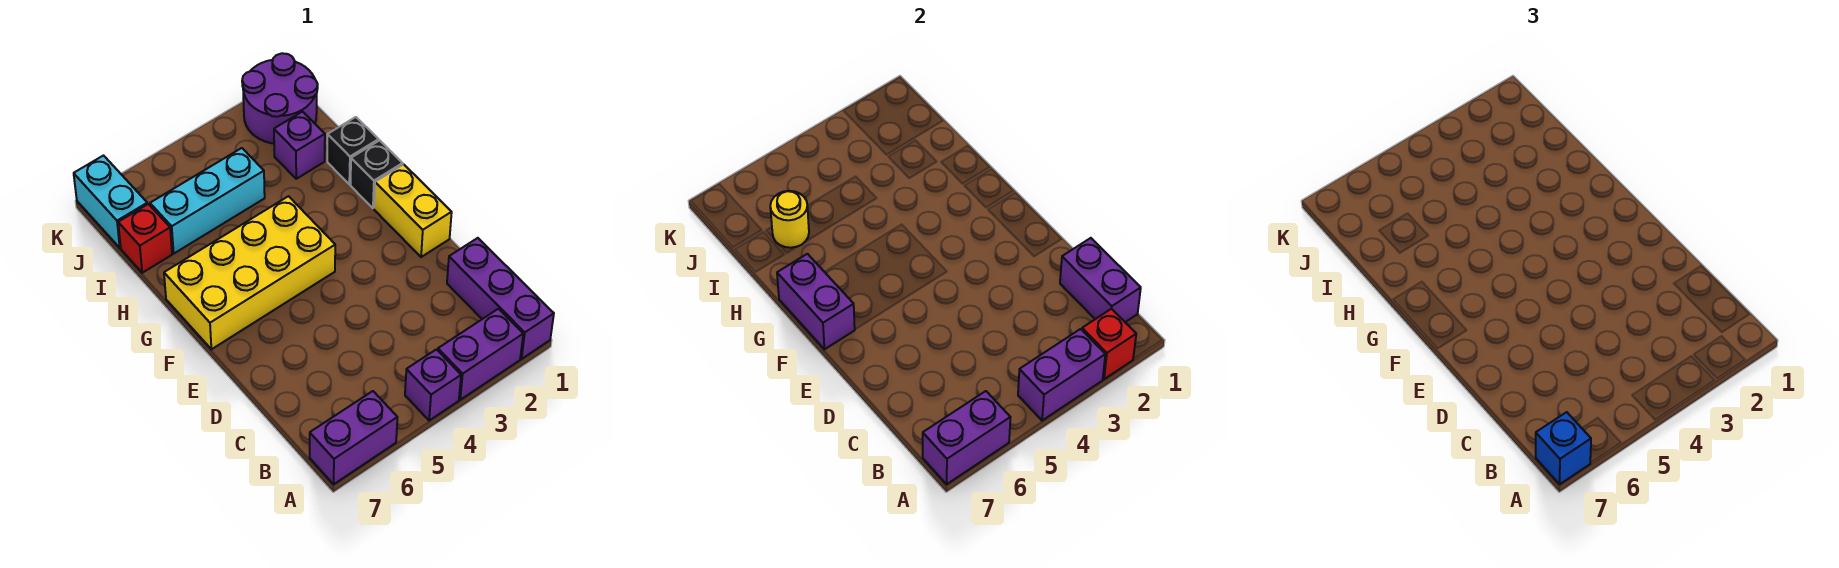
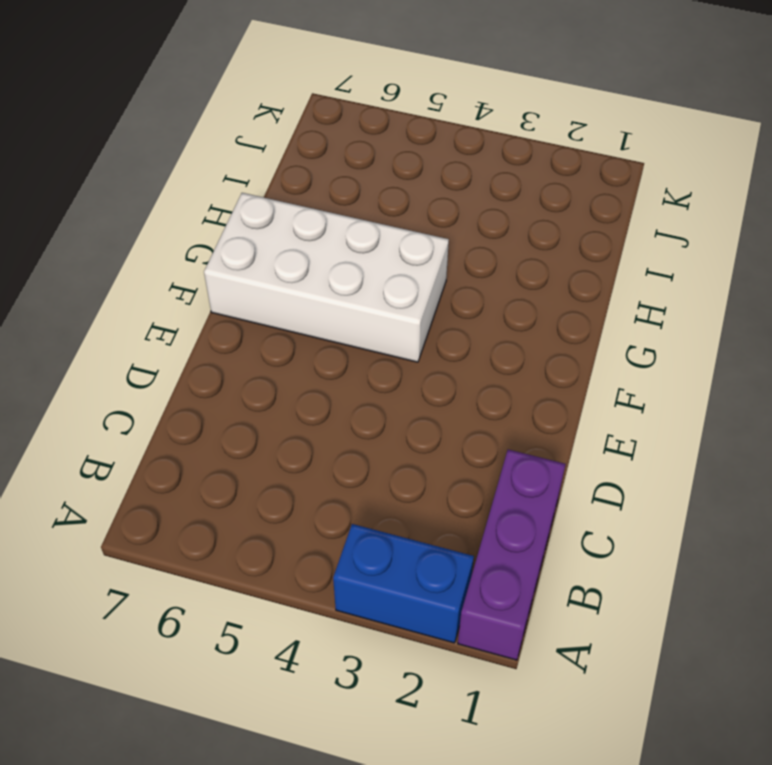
blue 1x2 brick [333,524,474,643] -> purple 1x2 brick [438,309,523,400]
white 2x4 brick [204,193,449,362] -> yellow 2x4 brick [164,196,335,349]
none -> purple 1x1 brick [405,349,461,421]
none -> purple 1x2 brick [310,391,397,484]
none -> yellow 1x2 brick [374,164,452,257]

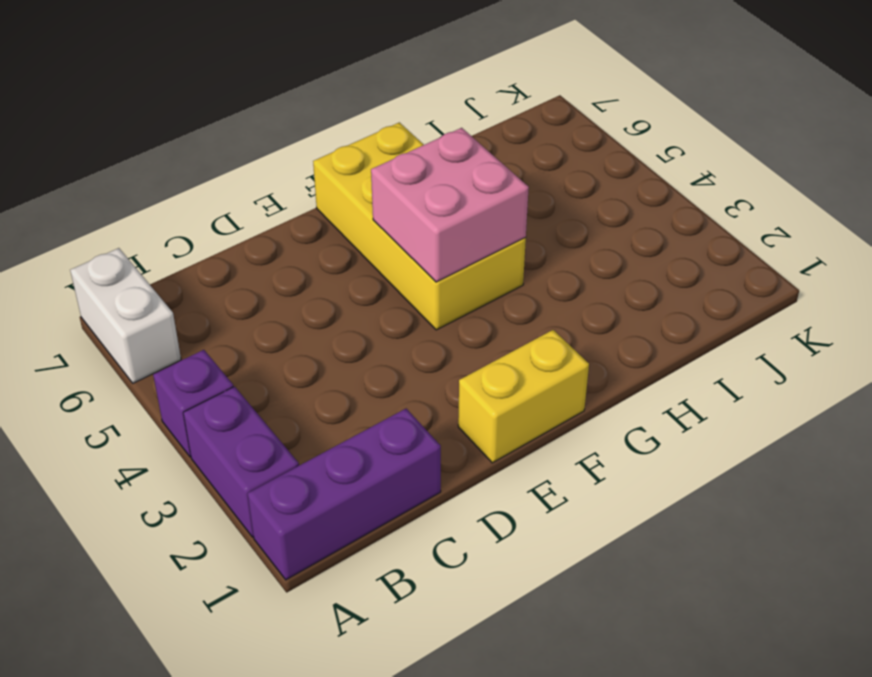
white 1x2 brick [70,248,181,383] -> purple 1x2 brick [310,391,397,484]
pink 2x2 brick [371,128,529,282] -> none
none -> black 1x1 brick [350,140,403,208]
none -> black 1x1 brick [327,117,379,184]
none -> purple 1x1 brick [274,112,325,179]

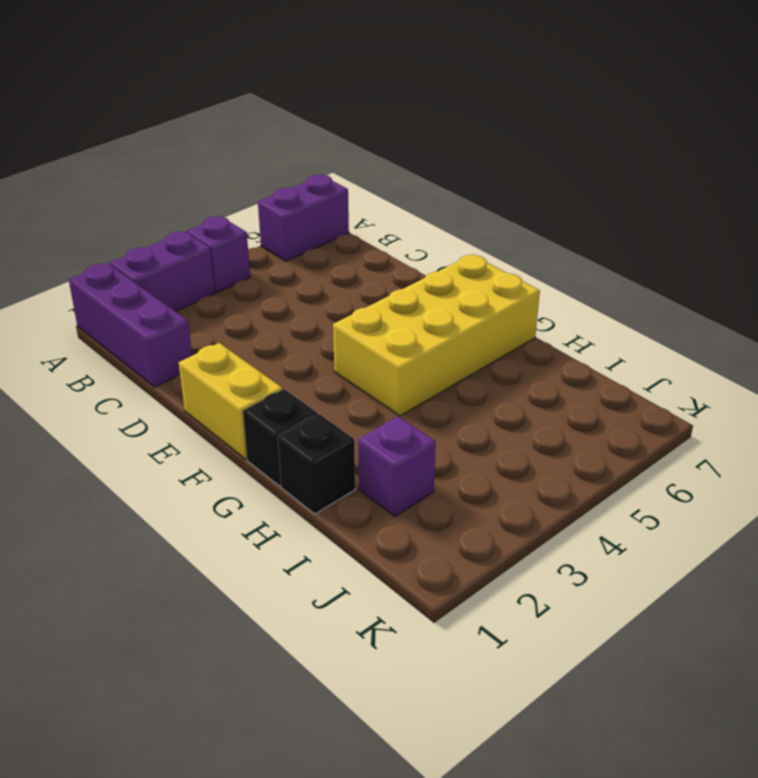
none -> cyan 1x3 brick [150,148,265,253]
none -> red 1x1 brick [118,204,172,273]
none -> purple 2x2 round brick [242,53,318,144]

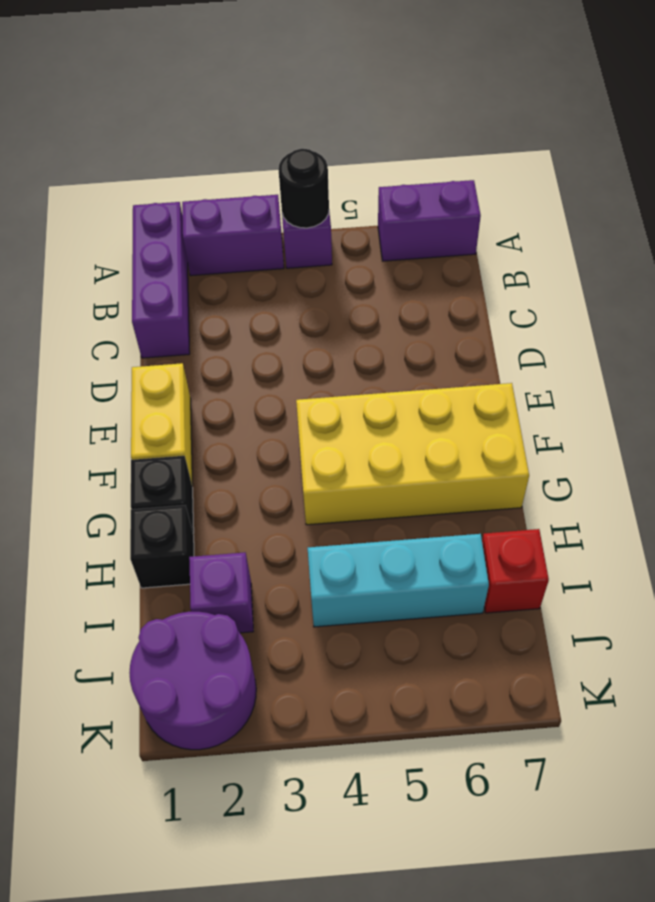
black 1x1 round brick [278,149,329,228] -> purple 1x2 brick [1018,329,1105,421]
none -> cyan 1x2 brick [74,156,147,248]
none -> red 1x1 brick [1082,309,1136,379]
none -> purple 1x2 brick [923,391,1010,484]

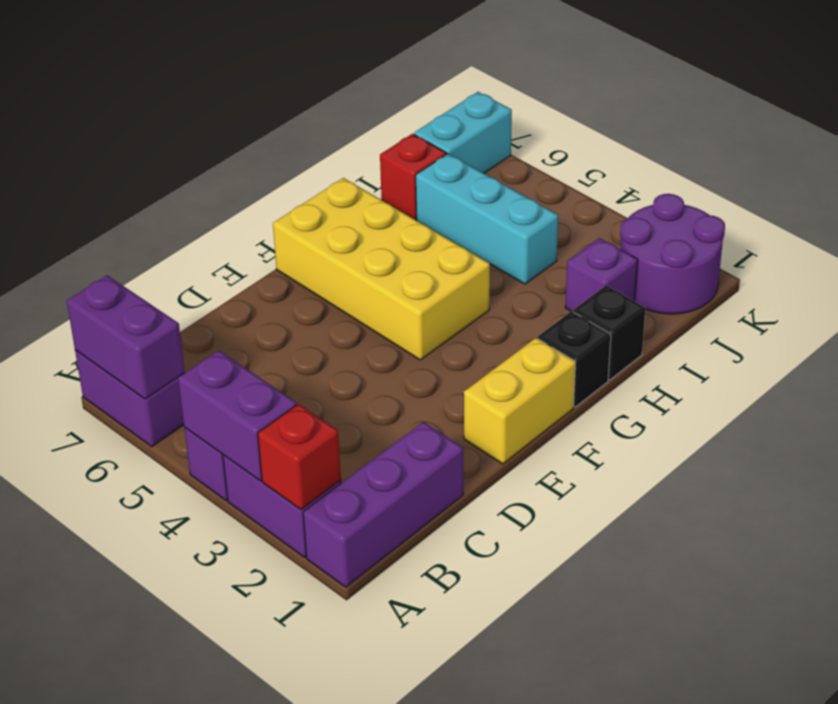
none -> purple 1x2 brick [1060,238,1141,322]
none -> purple 1x2 brick [777,254,855,349]
none -> yellow 1x1 round brick [770,191,809,248]

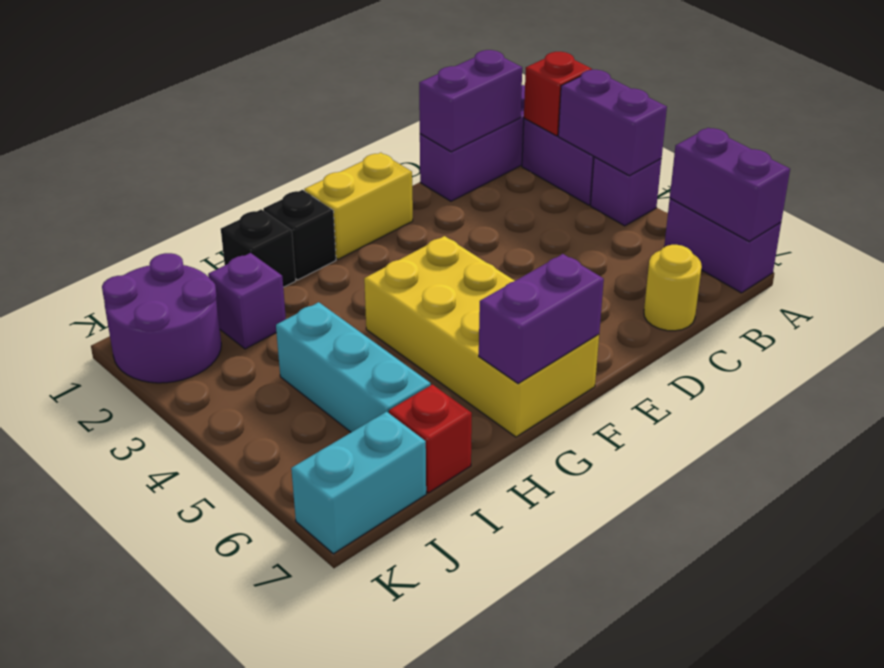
yellow 1x1 round brick [644,245,702,331] -> yellow 1x1 round brick moved to [770,191,809,248]
none -> blue 1x1 brick [1536,412,1591,484]

